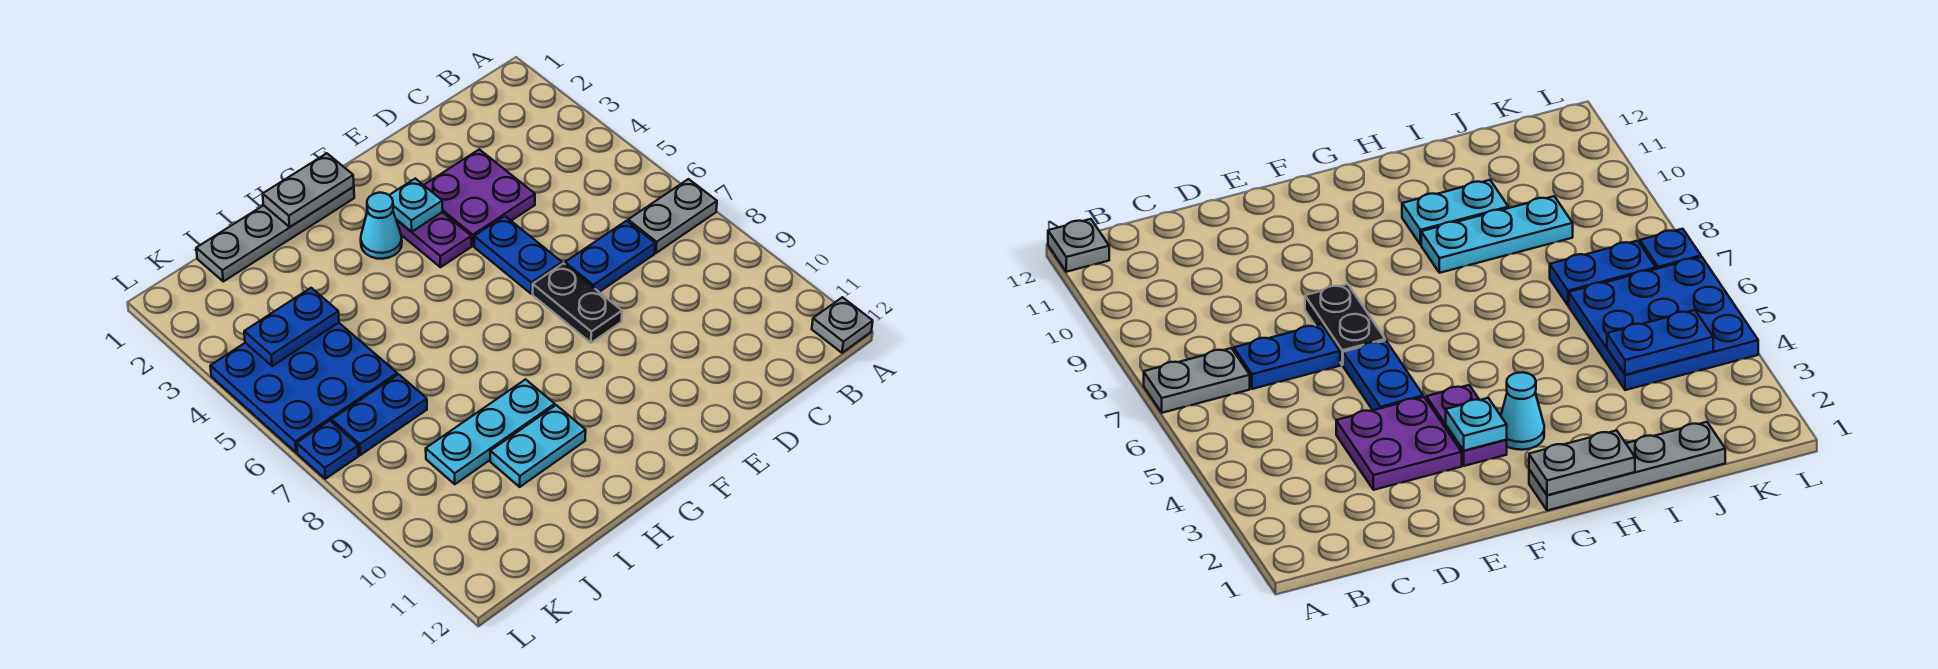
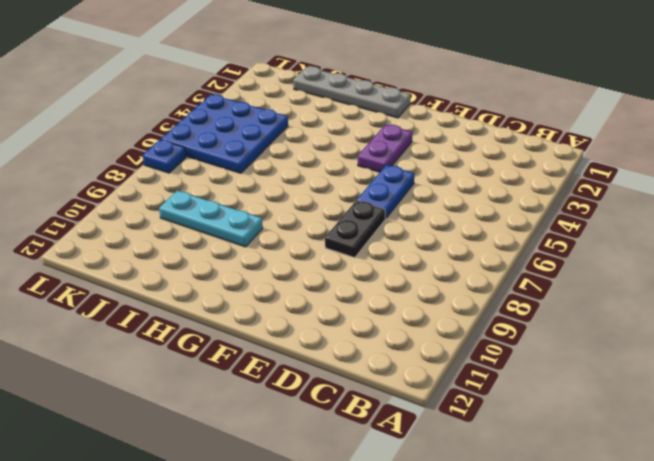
none -> grey 1x2 plate [628,179,717,253]
none -> grey 1x1 plate [812,297,873,353]
none -> blue 1x2 plate [565,221,655,292]

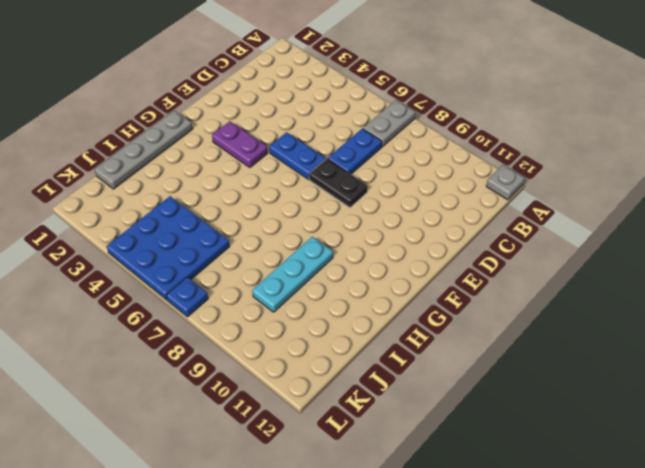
none -> purple 2x2 plate [424,149,535,246]
none -> cyan 1x1 cone [361,193,402,259]
none -> cyan 1x2 plate [490,405,586,487]

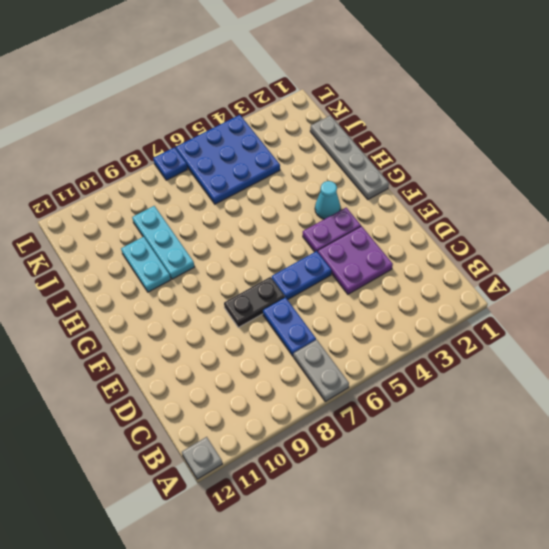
none -> blue 1x2 plate [332,374,427,455]
none -> cyan 1x1 plate [389,179,443,232]
none -> grey 1x2 plate [263,153,354,227]

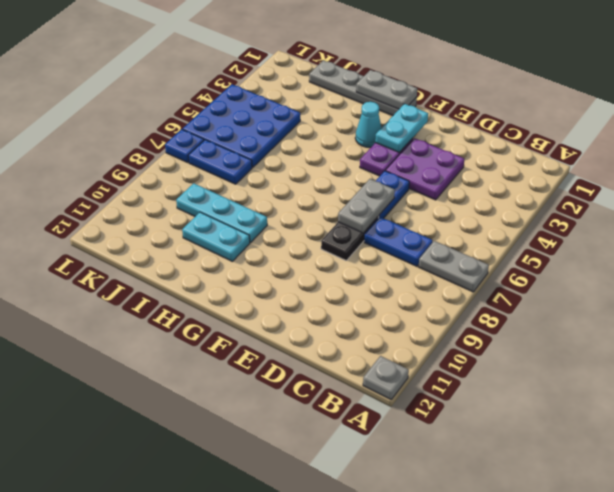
grey 1x2 plate [338,179,395,233] -> none
cyan 1x2 plate [375,104,428,152] -> cyan 1x1 plate [389,179,443,232]
none -> blue 1x2 plate [244,288,339,366]

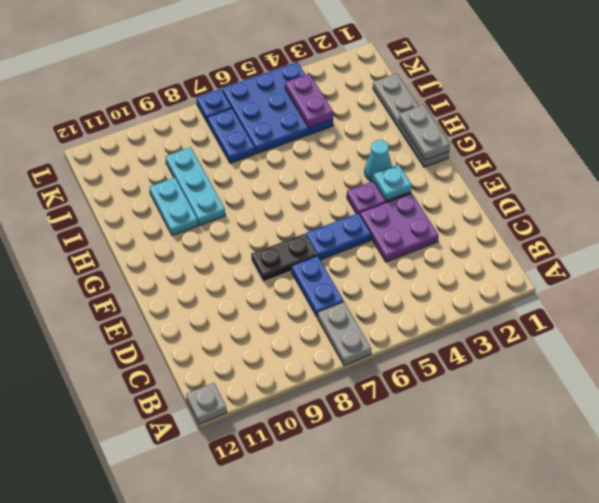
purple 1x2 plate [285,74,333,128] -> blue 1x2 plate [244,288,339,366]

